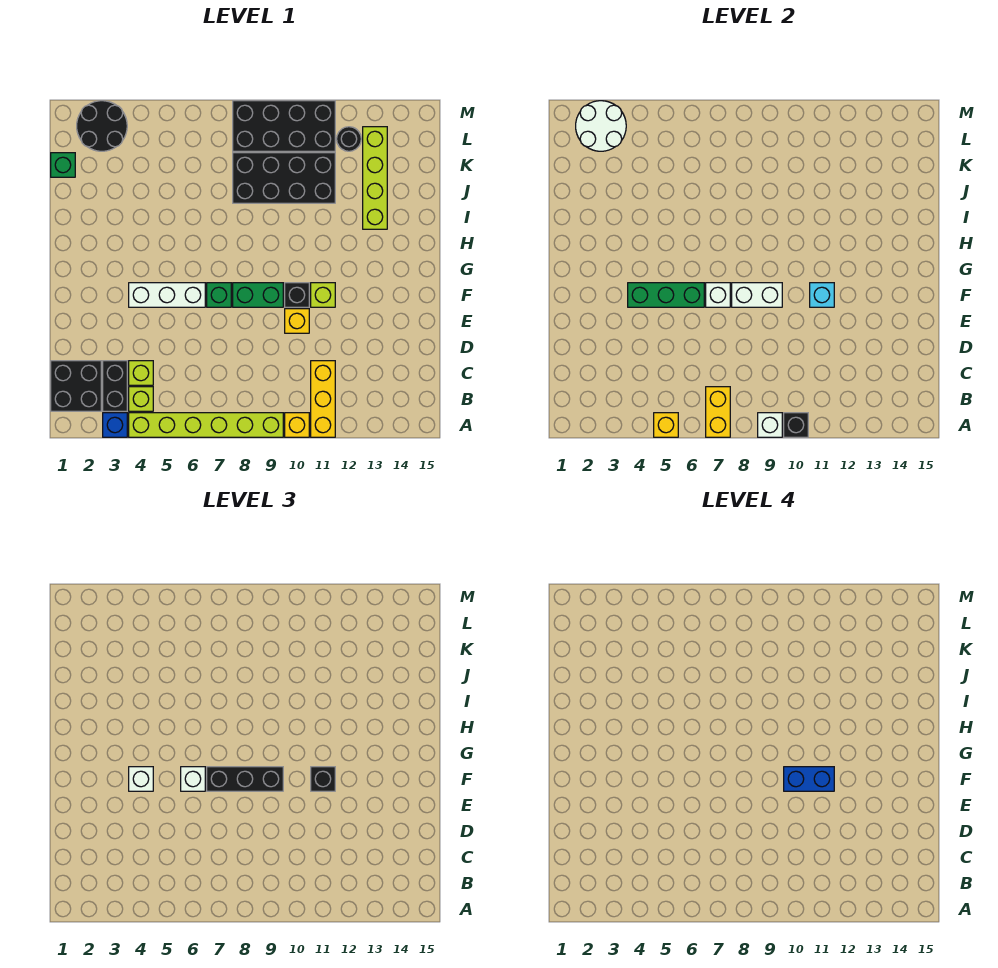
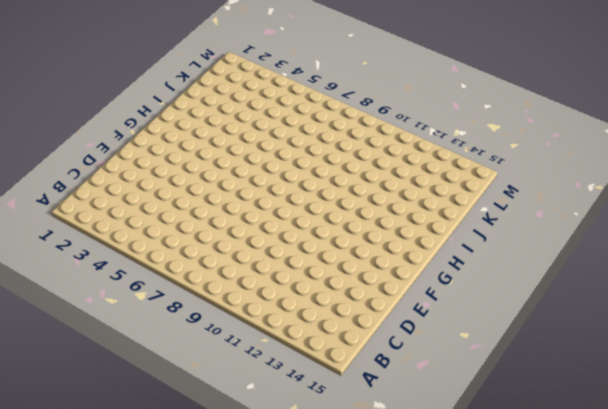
none -> blue 1x1 brick [103,413,127,437]
none -> lime 1x6 brick [129,413,283,437]
none -> yellow 1x1 brick [285,413,309,437]
none -> yellow 1x3 brick [311,361,335,437]

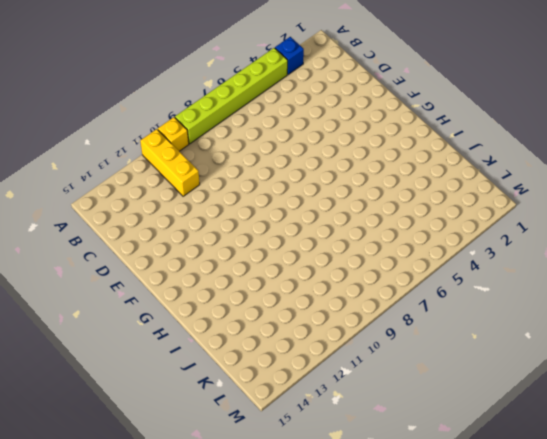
none -> black 2x2 brick [51,361,101,411]
none -> black 1x2 brick [103,361,127,411]
none -> lime 1x1 brick [129,387,153,411]
none -> lime 1x1 brick [129,361,153,385]

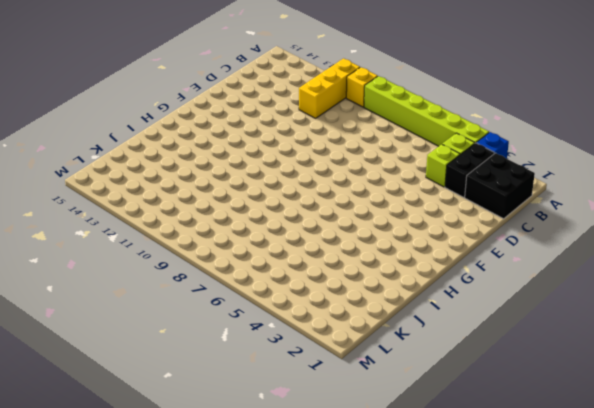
none -> yellow 1x1 brick [285,309,309,333]
none -> white 1x3 brick [129,283,205,307]
none -> green 1x1 brick [207,283,231,307]
none -> green 1x2 brick [233,283,283,307]

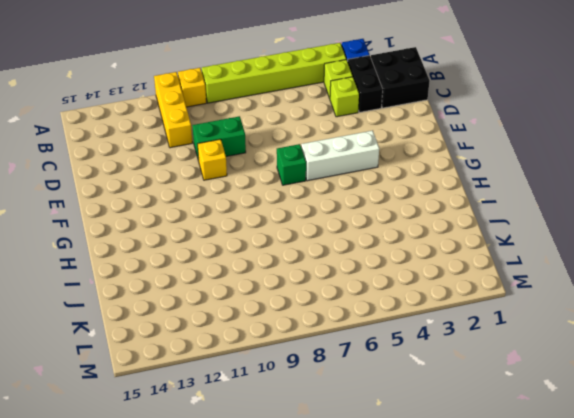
green 1x2 brick [192,116,246,160] -> green 1x2 brick moved to [233,283,283,307]
none -> black 1x1 brick [285,283,309,307]
none -> lime 1x1 brick [311,283,335,307]
none -> lime 1x4 brick [363,127,387,229]
none -> black 2x4 brick [233,153,335,203]

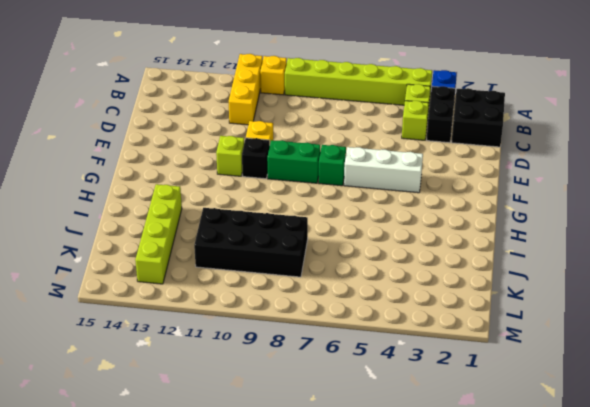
none -> green 1x1 brick [51,153,75,177]
none -> black 2x2 round brick [77,101,127,151]
none -> black 2x4 brick [233,101,335,151]
none -> black 1x1 round brick [337,127,361,151]

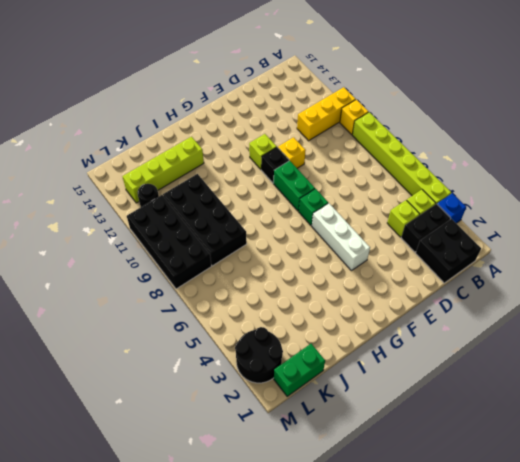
green 1x2 brick [274,344,325,396] -> green 1x1 brick [51,153,75,177]
none -> yellow 1x1 brick [654,413,678,437]
none -> yellow 1x2 brick [706,387,730,437]
none -> white 1x1 brick [758,413,782,437]
none -> black 1x1 brick [784,413,808,437]

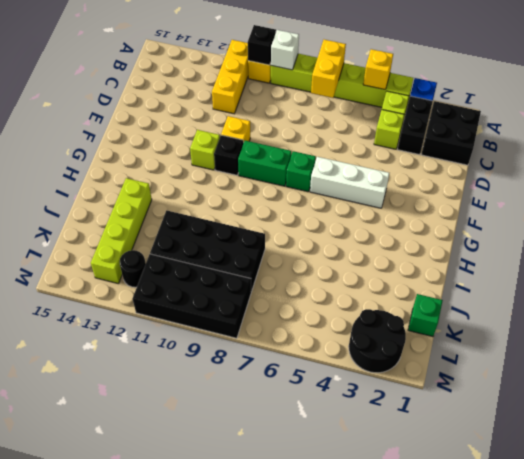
none -> green 1x3 brick [628,283,704,307]
none -> white 1x1 brick [706,283,730,307]
none -> white 1x2 brick [732,283,782,307]
none -> cyan 1x1 brick [810,283,834,307]

